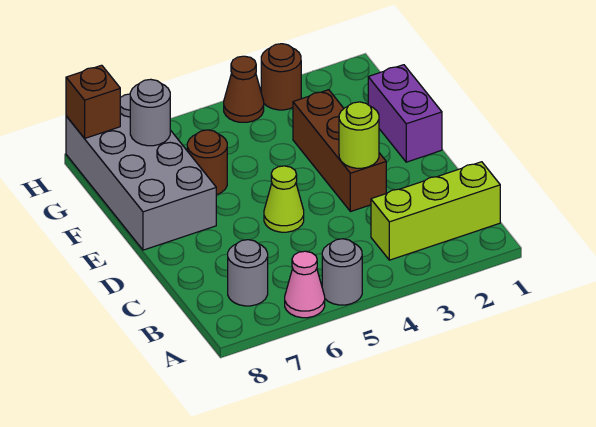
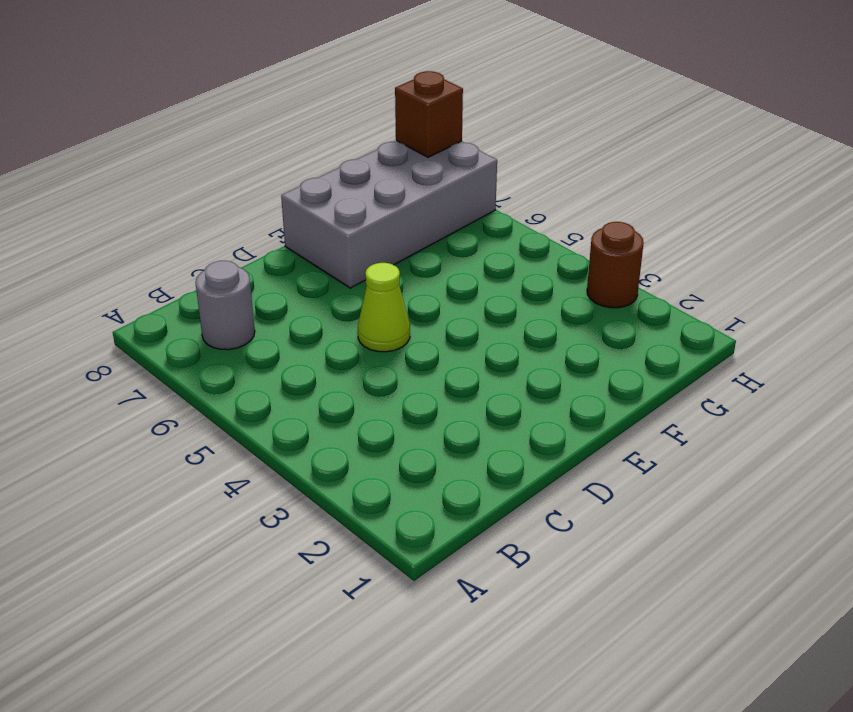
none -> grey 1x1 round brick [322,239,362,305]
none -> pink 1x1 cone [285,251,325,318]
none -> lime 1x3 brick [371,162,500,260]

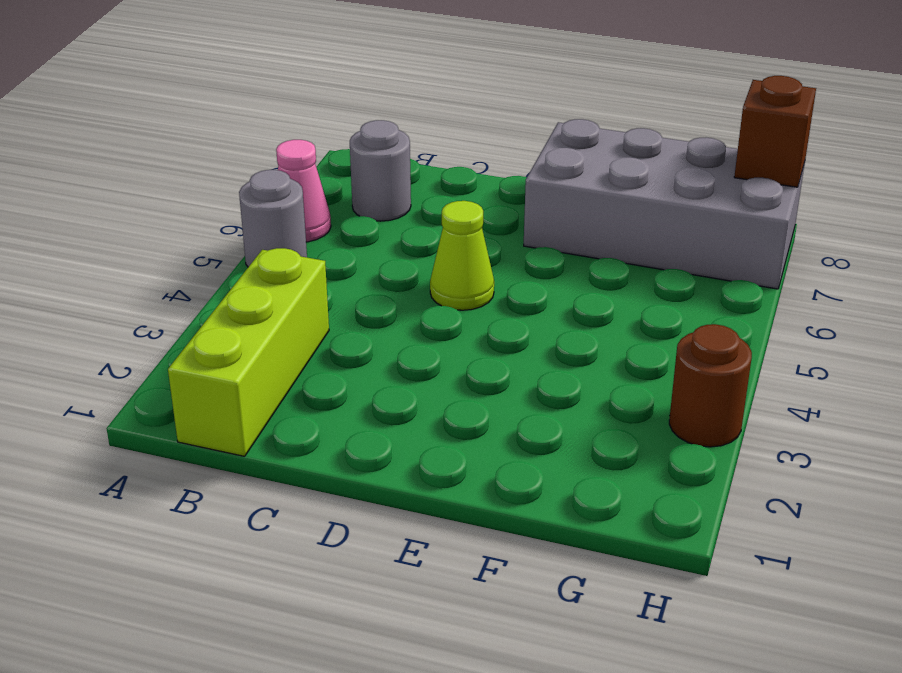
none -> brown 1x3 brick [293,90,386,212]
none -> purple 1x2 brick [368,65,442,162]
none -> brown 1x1 round brick [187,130,227,195]

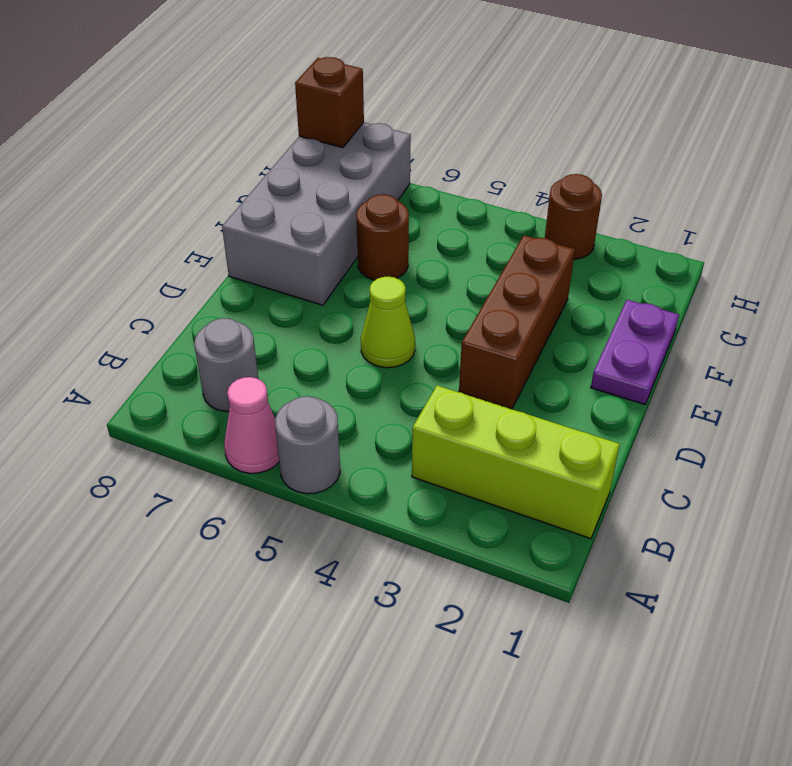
purple 1x2 plate [591,300,679,404] -> purple 1x2 brick [368,65,442,162]
none -> brown 1x1 cone [224,56,264,122]
none -> lime 1x1 round brick [339,102,379,168]
none -> grey 1x1 round brick [130,79,170,146]

